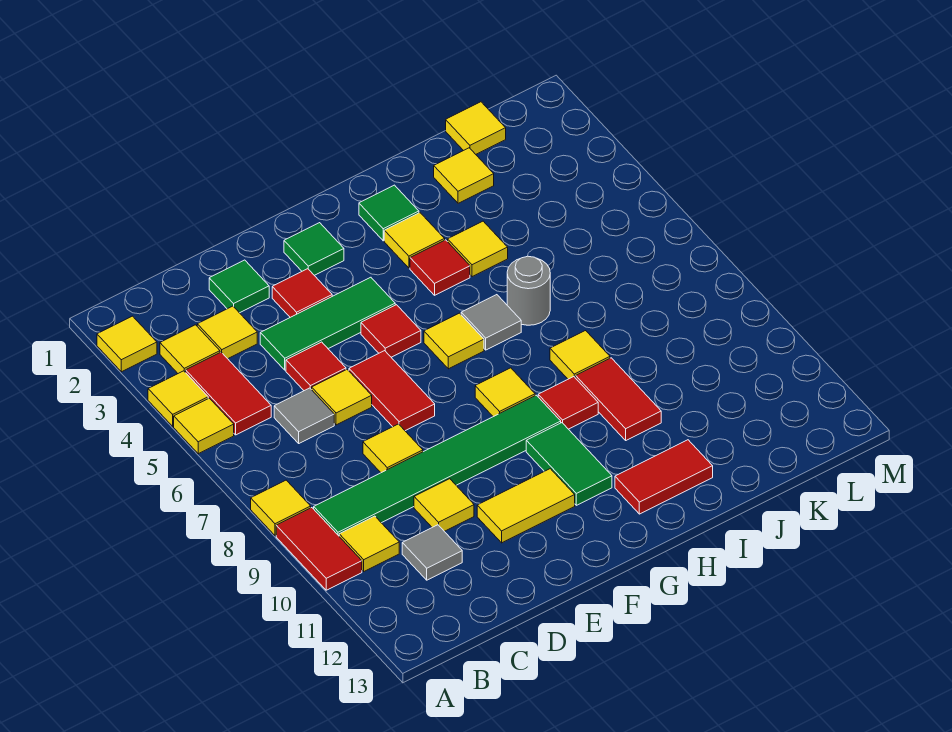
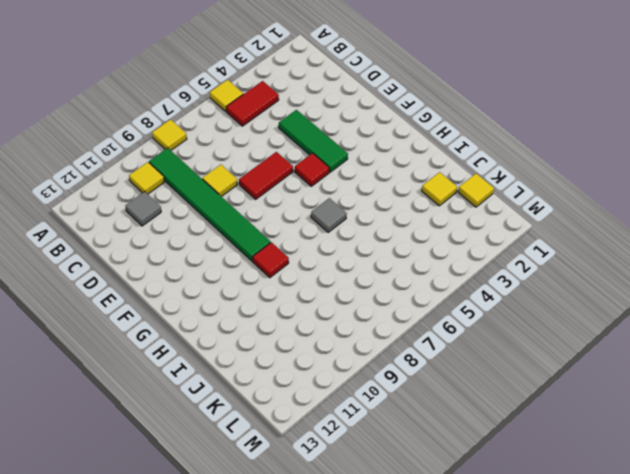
none -> yellow 1x1 tile [97,316,157,372]
none -> yellow 1x1 tile [148,371,208,426]
none -> red 1x2 tile [276,508,362,590]
none -> yellow 1x1 tile [160,325,220,373]

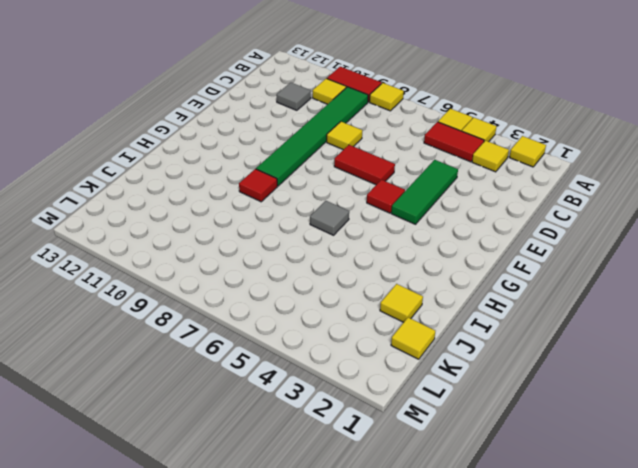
none -> yellow 1x1 tile [197,306,257,359]
none -> grey 1x1 tile [274,388,334,443]
none -> green 1x1 tile [209,260,269,313]
none -> red 1x1 tile [286,342,346,391]

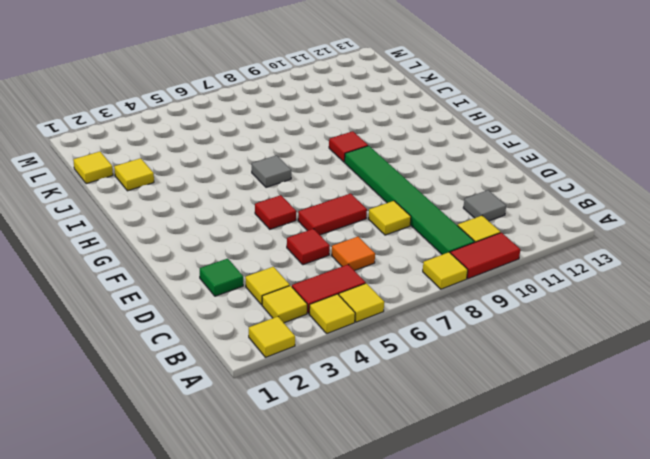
orange 1x1 tile [332,237,375,271] -> grey 1x1 tile [274,388,334,443]
none -> green 1x3 tile [260,277,395,370]
none -> yellow 1x1 tile [312,370,372,425]
none -> yellow 1x1 tile [414,479,474,531]
none -> red 1x1 tile [272,269,332,317]

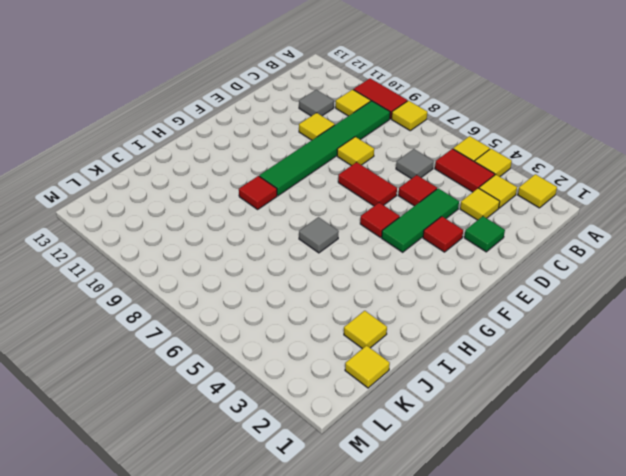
none -> yellow 1x1 tile [312,370,372,425]
none -> yellow 1x2 tile [477,469,575,543]
none -> green 1x1 tile [284,223,344,275]
none -> yellow 1x1 tile [424,313,484,369]

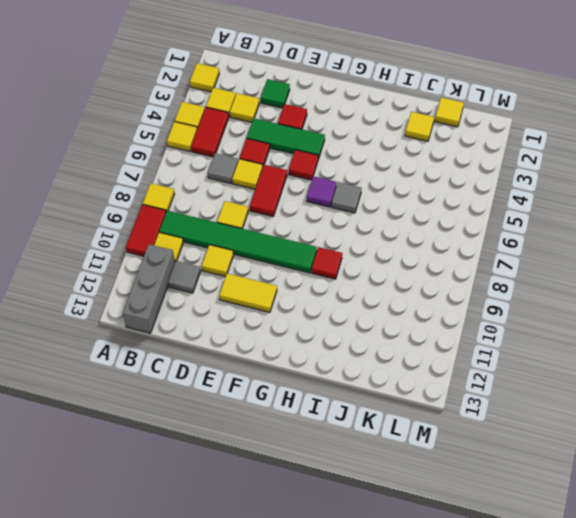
grey 1x3 brick [123,244,175,333] -> none
purple 1x1 tile [307,176,337,207] -> yellow 1x1 tile [424,313,484,369]
none -> green 1x1 tile [284,223,344,275]
none -> yellow 1x1 tile [475,368,535,417]
none -> green 1x2 tile [526,423,612,505]
none -> green 1x1 tile [359,185,419,241]

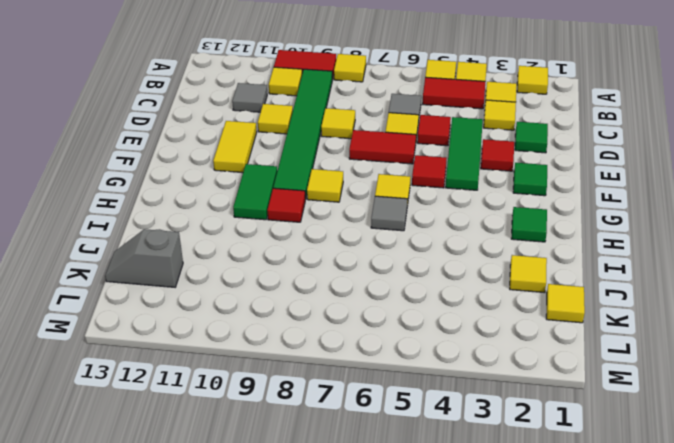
green 1x2 tile [233,164,277,220] -> green 1x2 tile turned to [526,423,612,505]
grey 1x2 slope [105,229,183,287] -> none
none -> yellow 1x1 tile [384,213,445,268]
none -> red 1x1 tile [410,240,470,295]
none -> red 1x2 tile [615,440,713,514]
none -> yellow 1x1 tile [448,221,508,277]

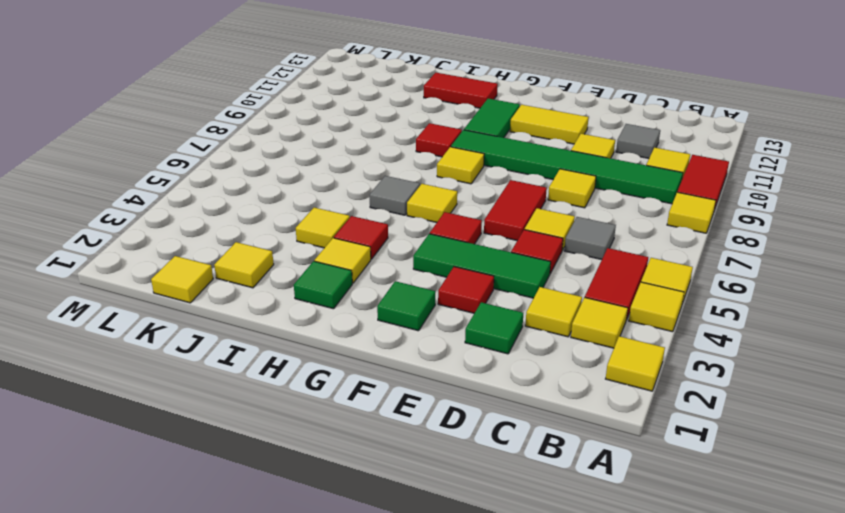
none -> grey 1x1 round brick [507,256,550,325]
none -> yellow 1x1 tile [550,331,610,379]
none -> red 1x2 tile [576,358,661,440]

